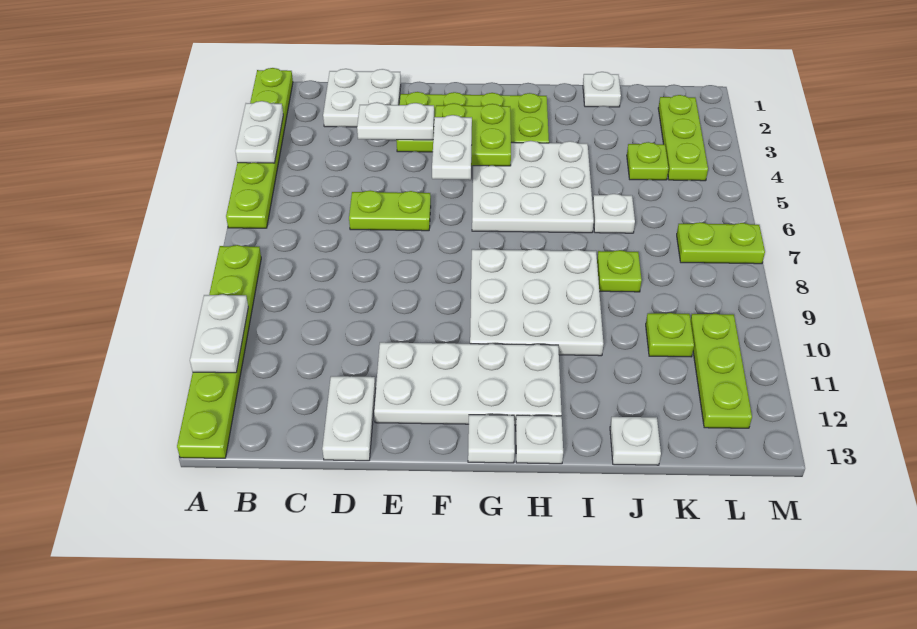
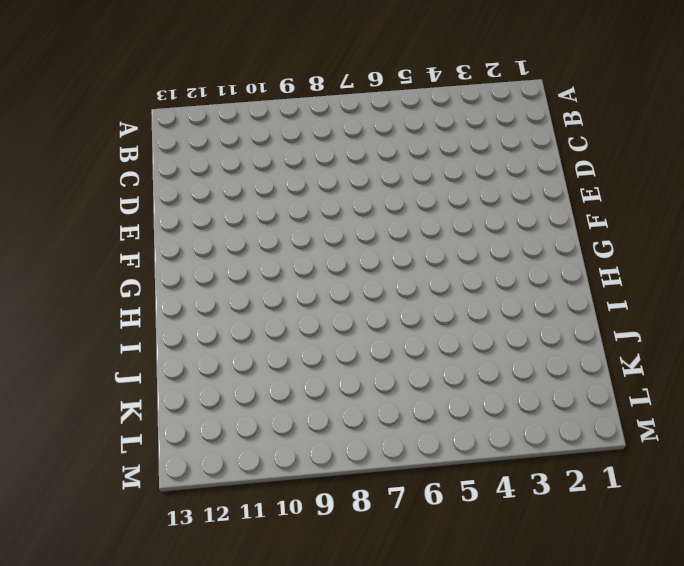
none -> lime 1x6 plate [226,68,293,228]
none -> lime 1x6 plate [177,245,261,458]
none -> white 2x2 plate [323,69,401,127]

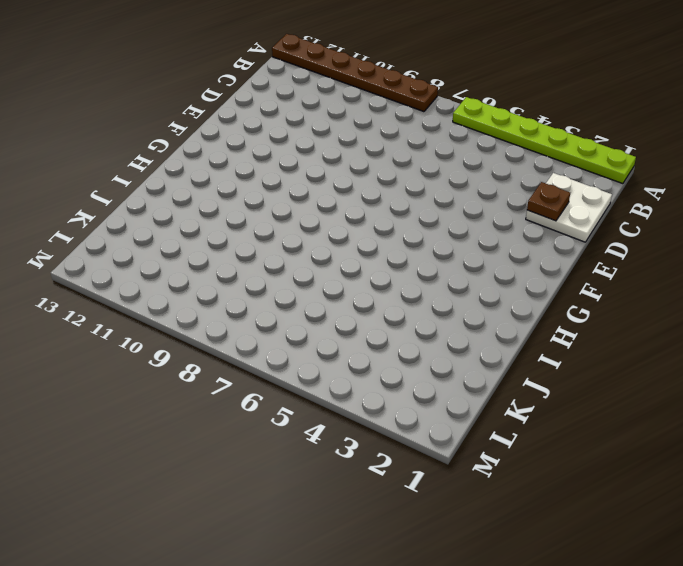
brown 1x6 plate [272,34,438,112] -> lime 1x6 plate [177,245,261,458]
brown 1x1 plate [527,182,570,221] -> none
none -> lime 1x2 plate [349,190,431,231]
none -> white 1x2 plate [322,376,376,461]
none -> lime 2x4 plate [396,92,549,152]

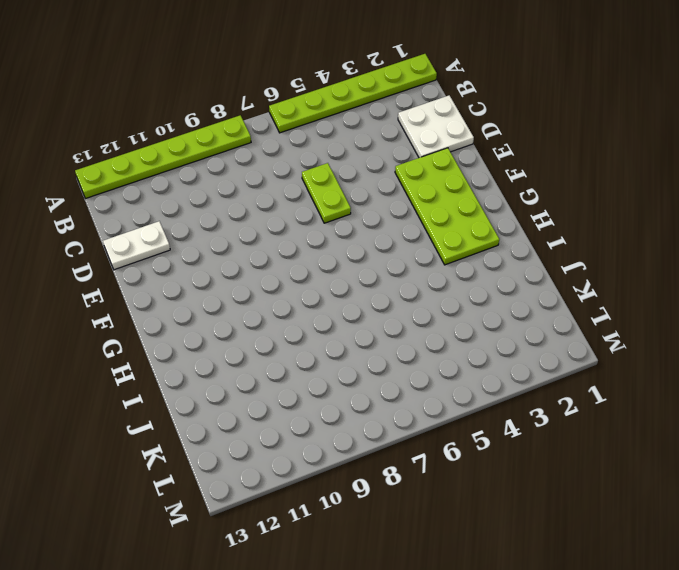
none -> white 2x4 plate [374,342,562,425]
none -> white 3x3 plate [472,141,594,233]
none -> white 3x3 plate [470,249,603,356]

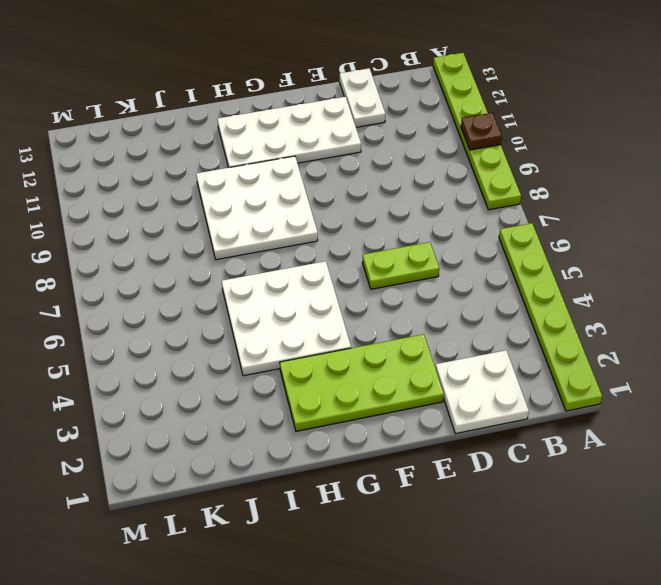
brown 1x1 plate [461,113,502,150] -> white 1x2 plate [190,294,248,373]
none -> white 1x1 plate [468,415,515,463]
none -> white 1x1 plate [516,415,563,464]
none -> white 1x1 plate [583,72,621,107]

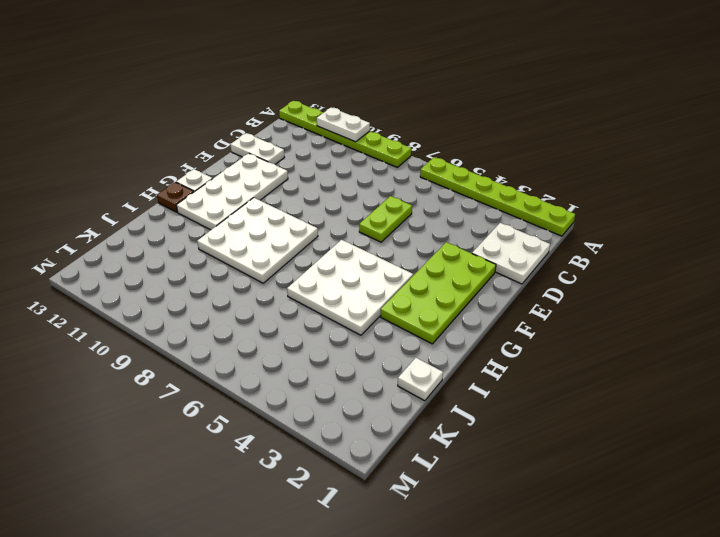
brown 1x1 plate [157,182,194,212] -> white 1x1 plate [516,415,563,464]
none -> white 1x1 plate [593,194,635,233]
none -> lime 1x1 plate [597,250,642,292]
none -> white 1x1 plate [610,417,661,465]

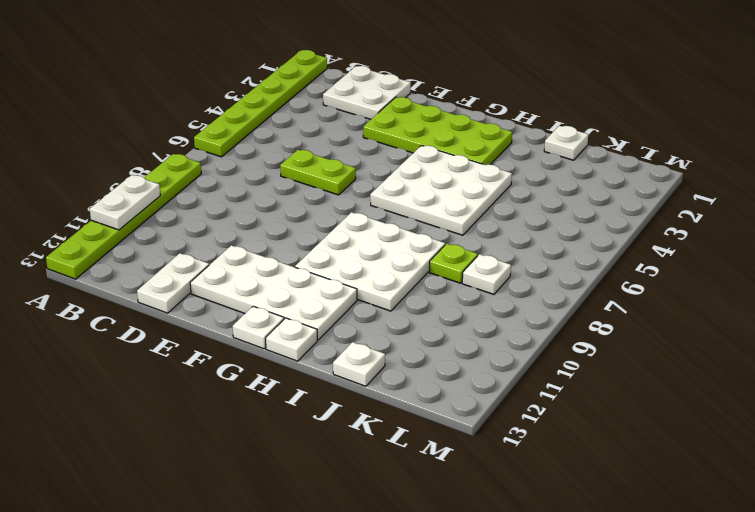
white 1x1 plate [462,254,511,294] -> white 1x1 plate moved to [593,194,635,233]
none -> lime 1x1 plate [627,142,669,180]
none -> lime 1x1 plate [646,313,694,357]
none -> lime 1x3 plate [658,95,708,181]

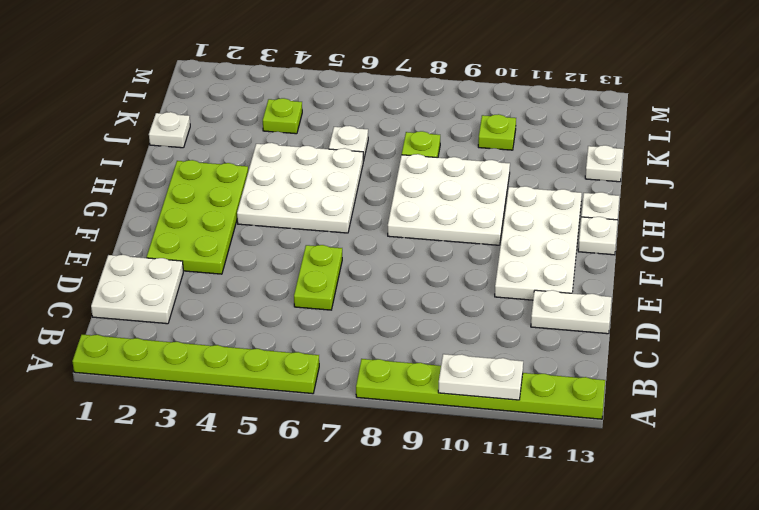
none -> lime 1x3 plate [658,95,708,181]
none -> lime 1x2 plate [677,222,765,264]
none -> lime 1x3 plate [691,314,752,428]

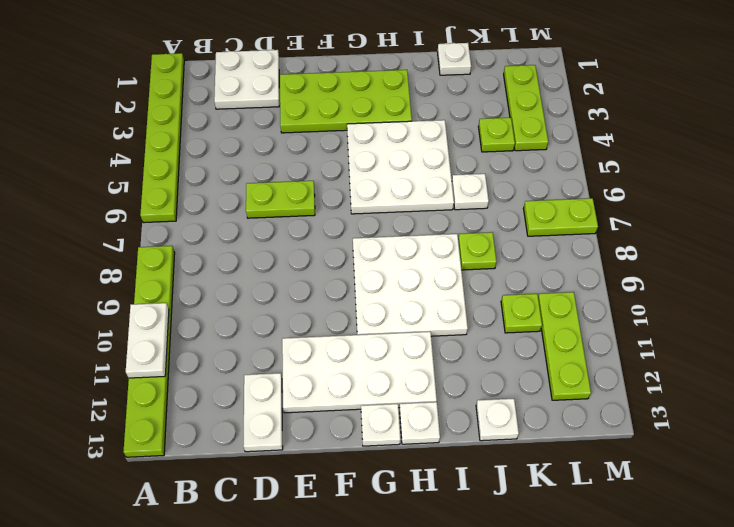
none -> white 1x2 plate [235,101,283,163]
none -> white 1x2 plate [357,102,434,140]
none -> lime 2x2 plate [435,103,511,166]

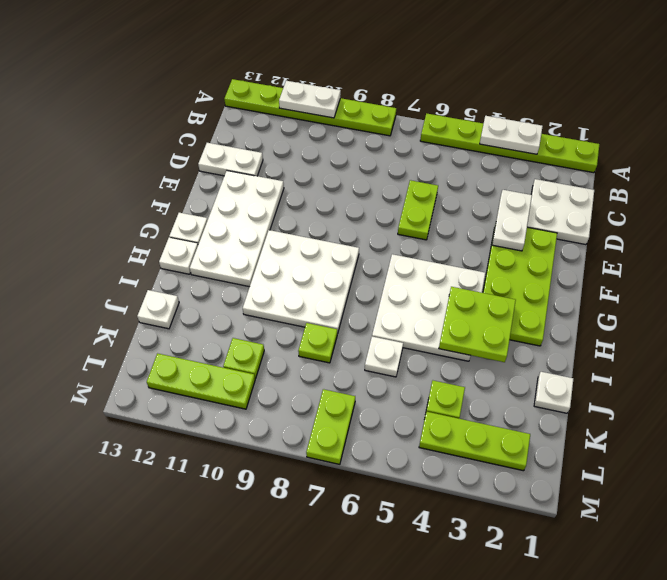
lime 2x2 plate [439,287,516,362] -> lime 2x2 plate moved to [435,103,511,166]
none -> white 1x2 plate [432,115,472,180]

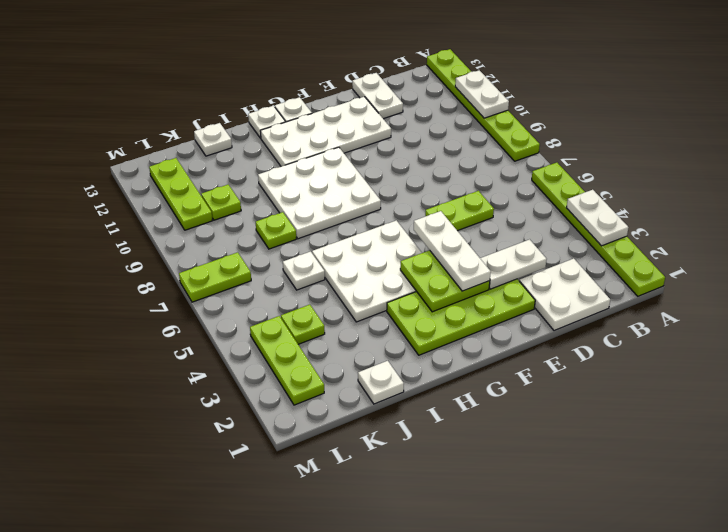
white 1x3 plate [414,211,491,291] -> white 1x2 plate [432,115,472,180]

